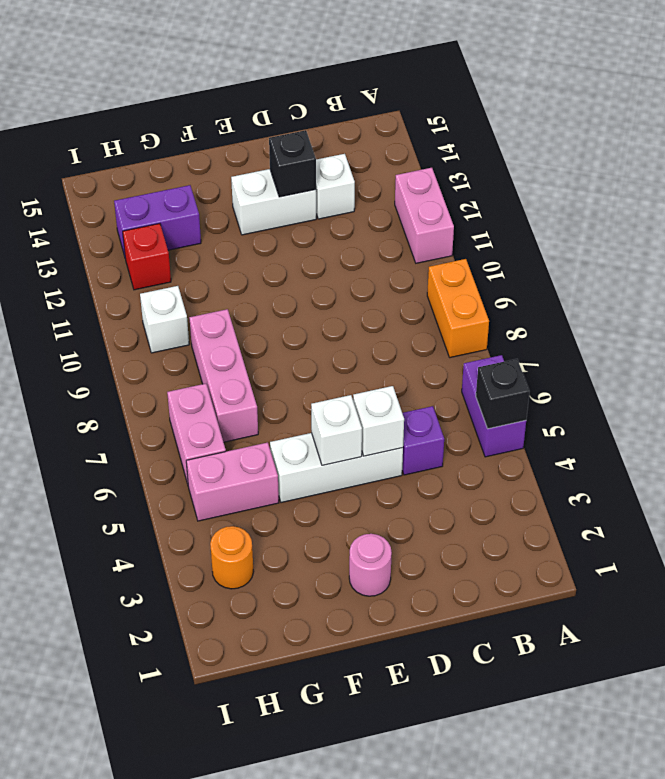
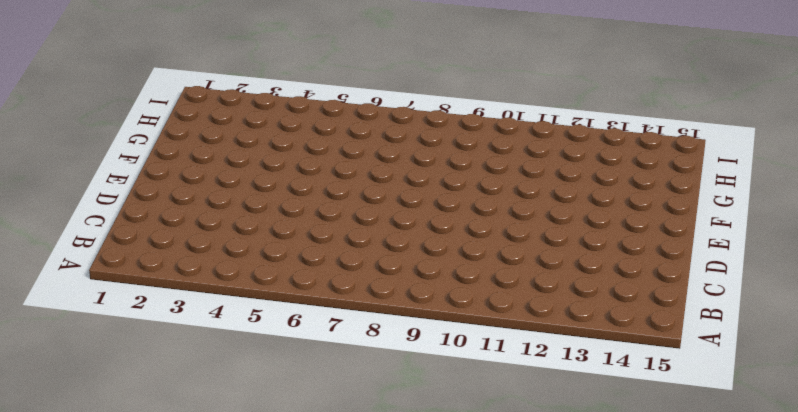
none -> purple 1x2 brick [462,355,526,457]
none -> orange 1x2 brick [427,259,489,358]
none -> pink 1x2 brick [395,168,454,263]

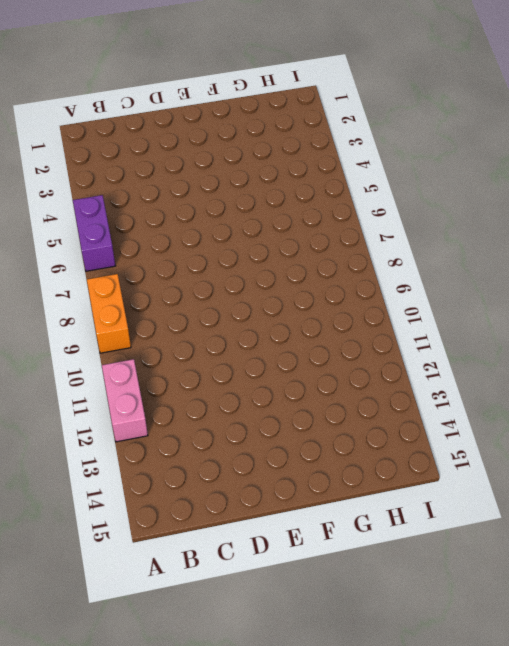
none -> purple 1x1 brick [402,406,444,475]
none -> white 1x1 brick [316,154,355,219]
none -> white 1x3 brick [270,433,403,503]

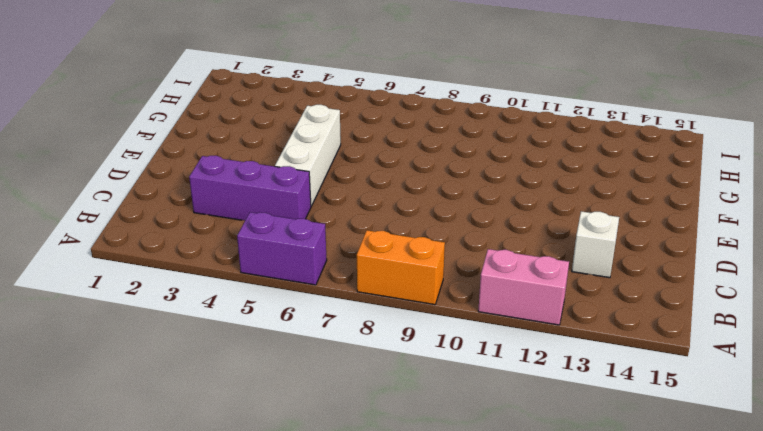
purple 1x3 brick [189,156,311,221] -> purple 1x1 brick [402,406,444,475]
none -> white 1x2 brick [231,169,316,235]
none -> pink 1x1 round brick [349,534,392,596]
none -> pink 1x2 brick [186,442,279,521]

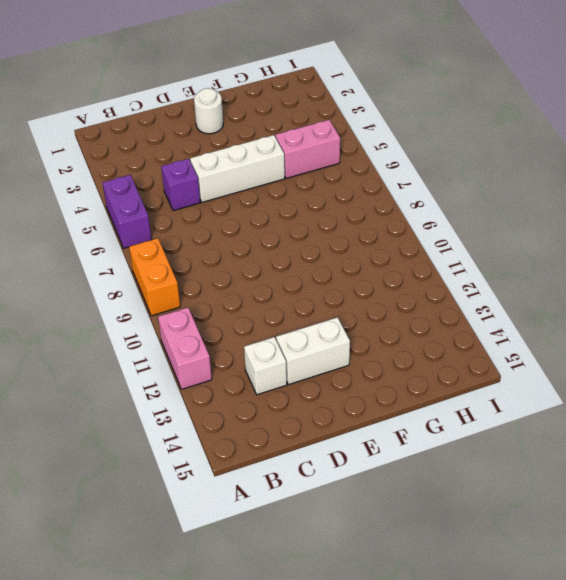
white 1x1 round brick [194,88,223,134] -> pink 1x1 round brick [349,534,392,596]
none -> pink 1x3 brick [189,309,258,442]
none -> purple 1x2 brick [114,185,201,256]
none -> orange 1x1 round brick [210,526,254,589]

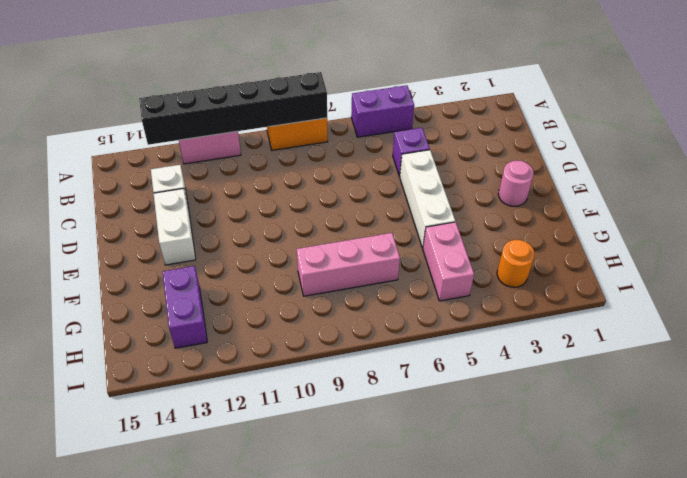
black 1x6 brick [139,72,327,145] -> none
none -> pink 1x2 brick [167,384,226,484]
none -> white 1x1 brick [140,286,189,353]
none -> red 1x1 brick [123,224,171,290]

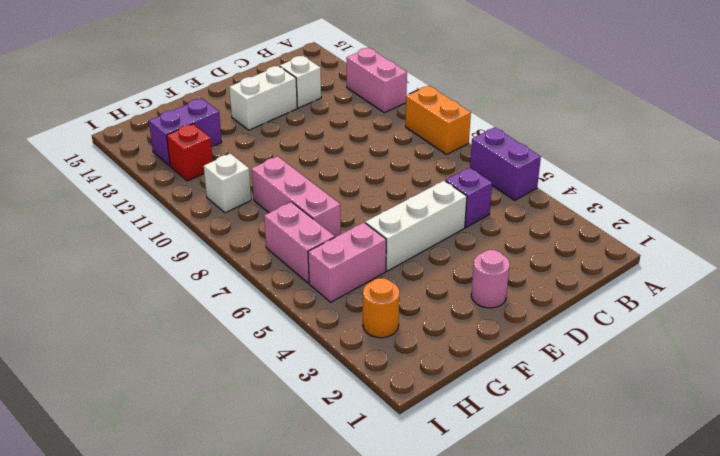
none -> black 1x1 brick [476,359,530,429]
none -> white 1x1 brick [353,386,404,456]
none -> black 1x1 brick [269,130,316,197]

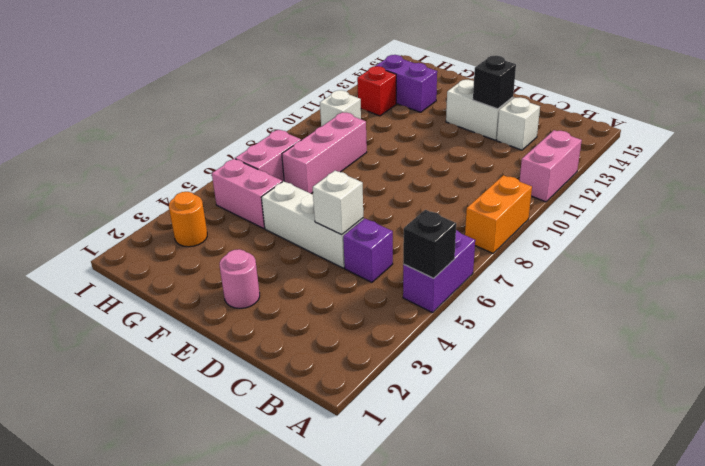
none -> white 1x1 brick [311,395,362,465]

